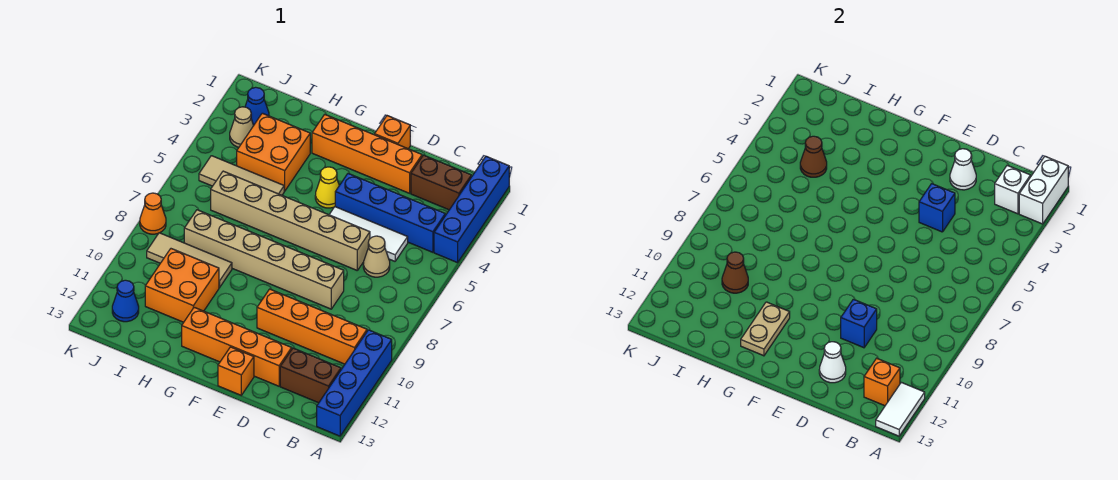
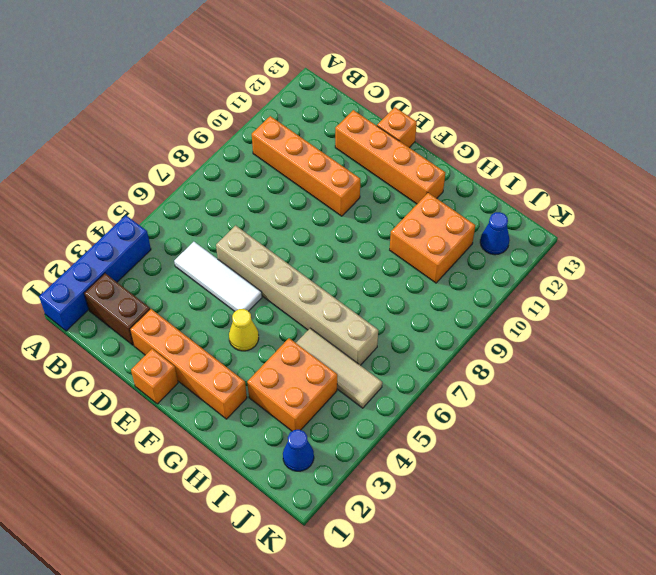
none -> blue 1x4 brick [317,330,392,436]
none -> blue 1x4 brick [335,174,445,252]
none -> brown 1x2 brick [280,348,341,403]
none -> tan 1x1 cone [363,236,390,277]

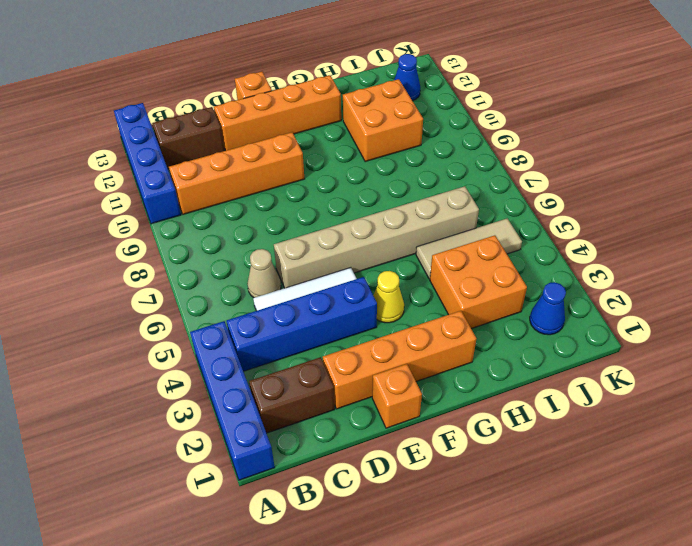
none -> tan 1x6 brick [184,210,344,309]
none -> tan 1x3 tile [147,233,232,288]
none -> tan 1x1 cone [230,107,254,147]
none -> orange 1x1 cone [140,193,166,234]

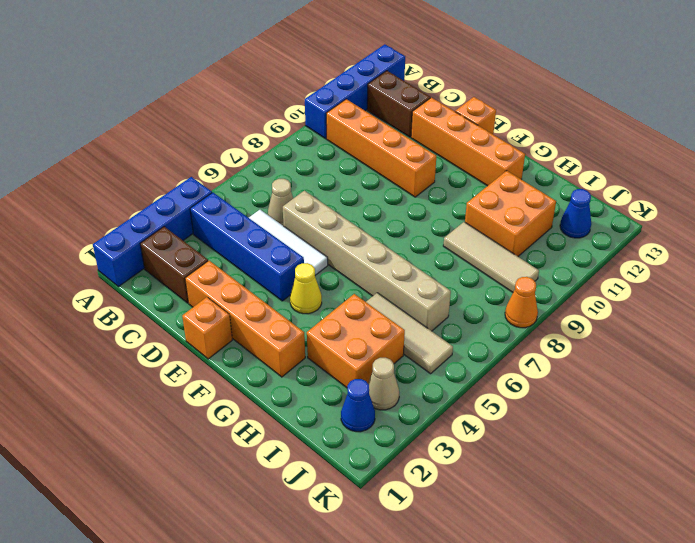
none -> tan 1x6 brick [184,210,344,309]
none -> white 1x2 brick [1019,156,1068,224]
none -> white 1x2 tile [876,382,925,436]
none -> white 1x1 brick [995,165,1030,214]

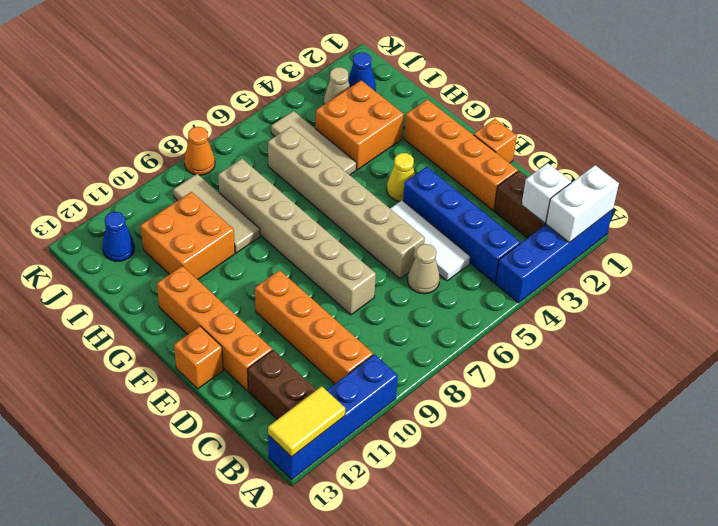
yellow 1x2 tile [268,386,345,457] -> white 1x2 tile [876,382,925,436]
none -> orange 1x1 brick [864,358,900,406]
none -> white 1x1 cone [950,149,976,190]
none -> blue 1x1 brick [919,184,955,232]
none -> blue 1x1 brick [841,299,877,348]

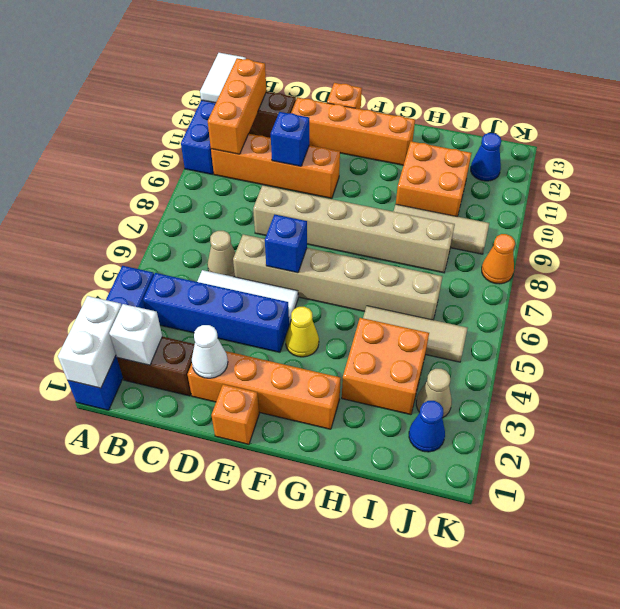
orange 1x3 brick [208,58,266,154] -> orange 1x1 brick [864,358,900,406]
blue 1x1 brick [265,215,307,273] -> blue 1x1 brick moved to [919,184,955,232]
none -> white 1x1 cone [819,342,846,383]
none -> tan 1x2 plate [741,302,790,356]
none -> brown 1x1 cone [800,136,827,177]
none -> brown 1x1 cone [722,252,748,293]

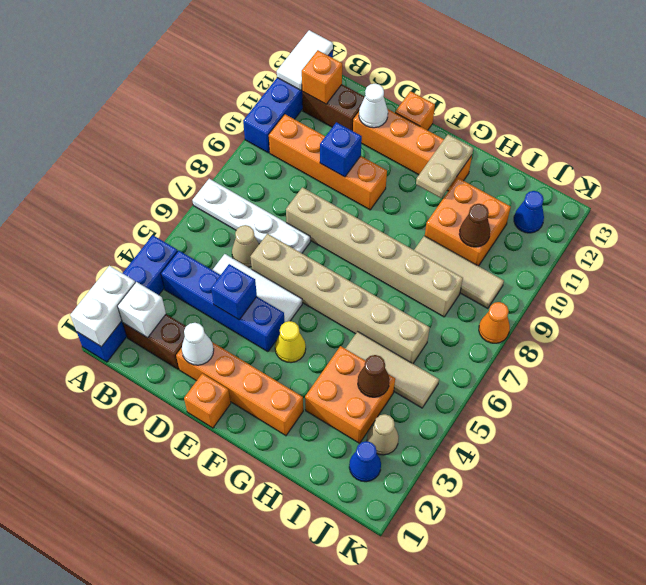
white 1x4 plate [192,179,310,253] -> none

